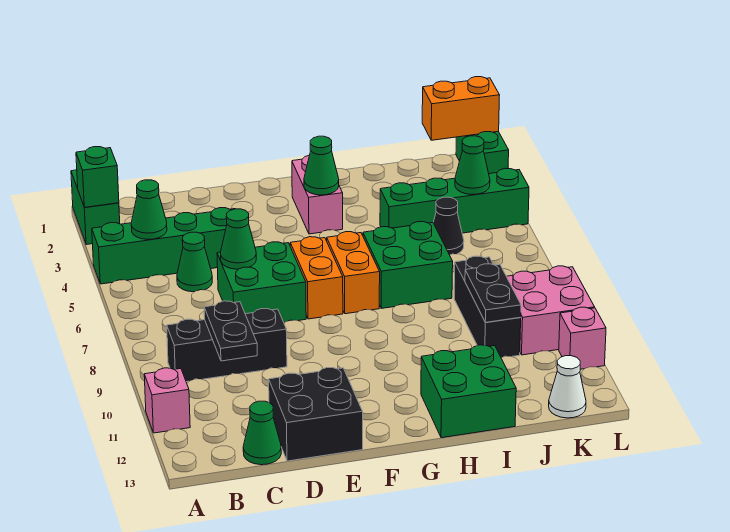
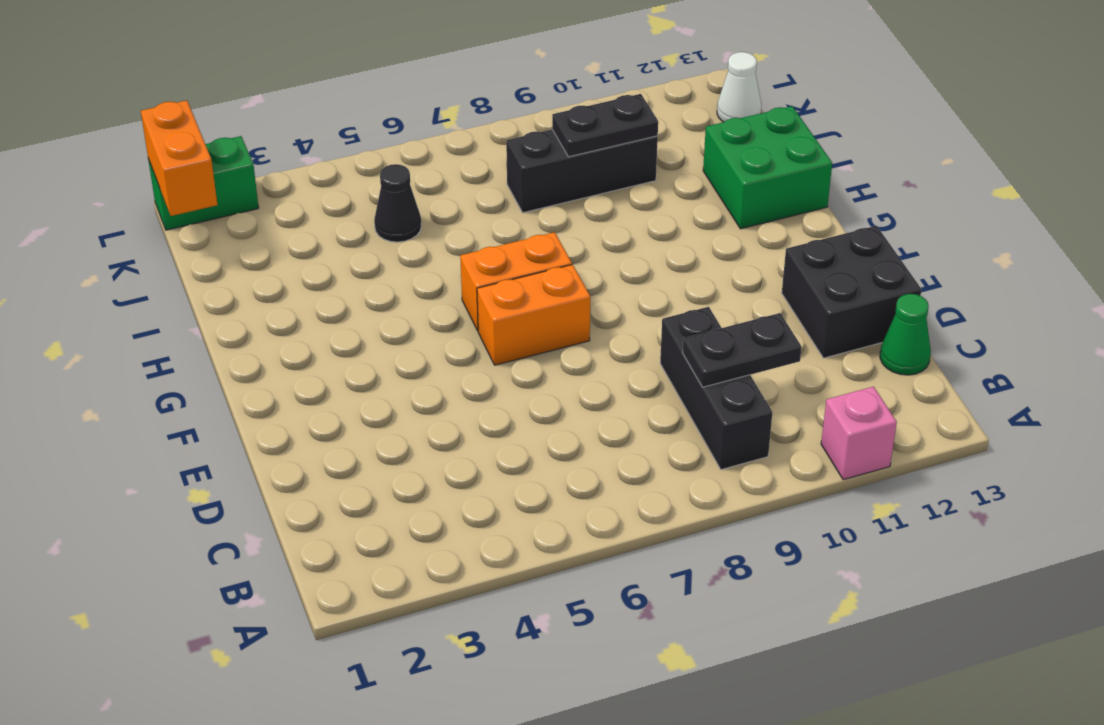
none -> green 1x2 brick [71,170,120,245]
none -> green 1x4 brick [92,208,233,284]
none -> green 1x1 cone [177,232,212,292]

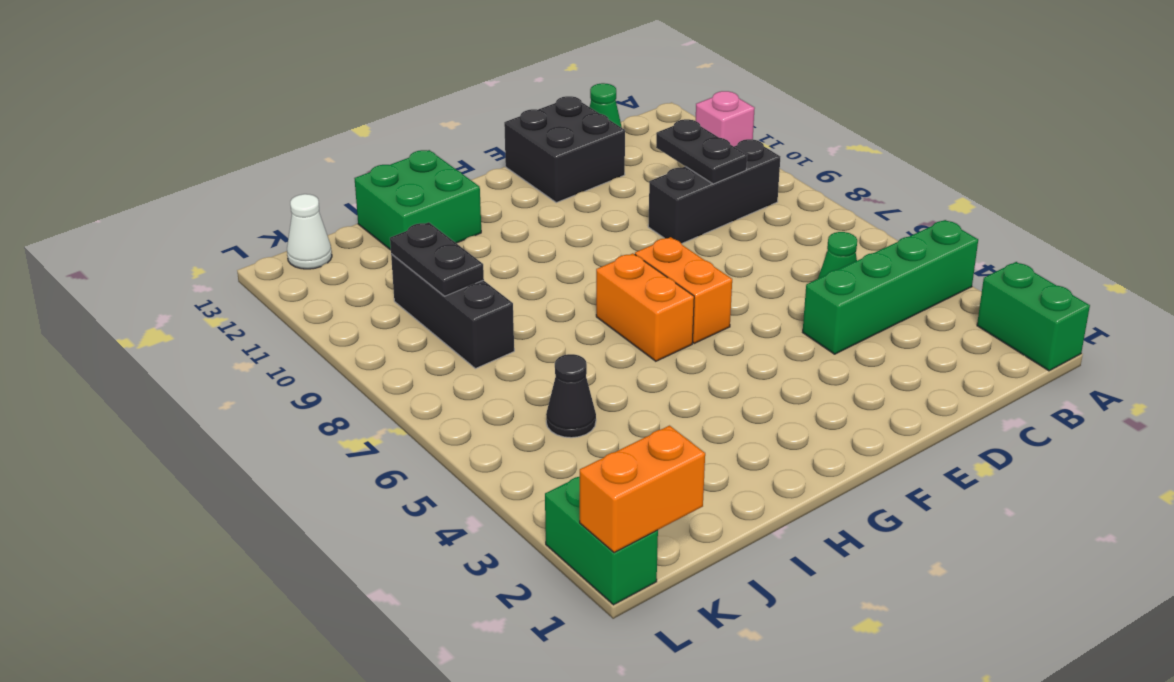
none -> green 2x2 brick [217,242,306,323]
none -> pink 1x2 brick [292,156,343,234]
none -> green 2x2 brick [363,222,453,308]

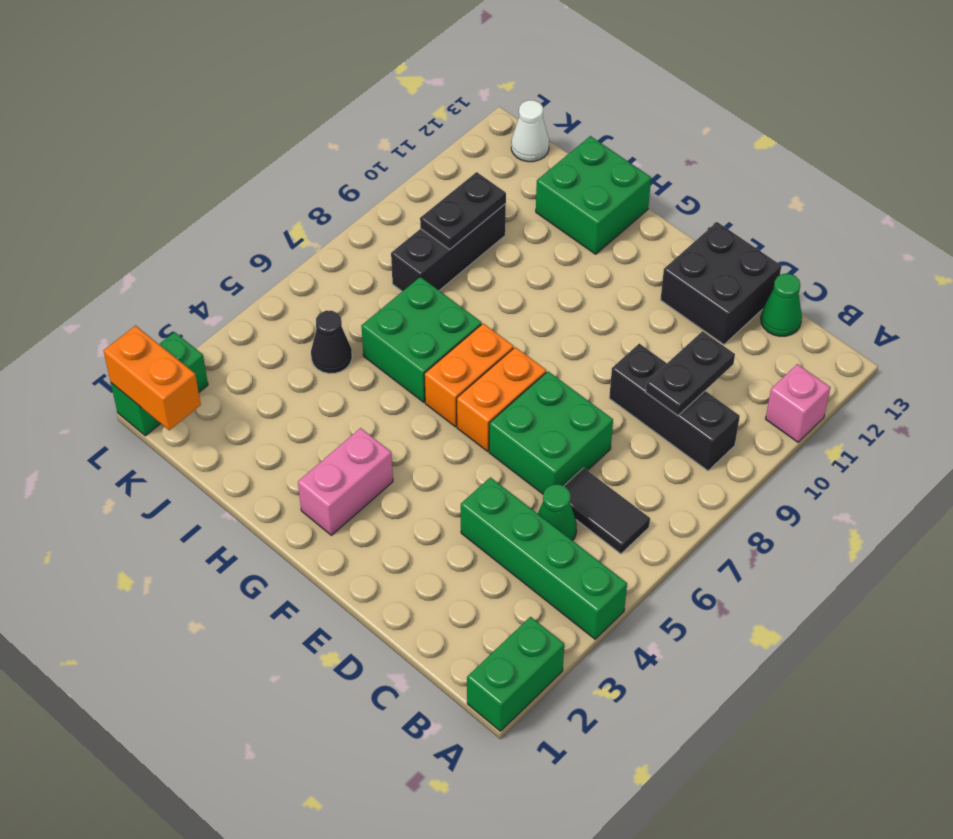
black 1x2 tile [564,468,650,554] -> none
none -> green 1x4 brick [380,168,529,233]
none -> pink 2x2 brick [507,266,595,355]
none -> pink 1x1 brick [559,307,606,369]

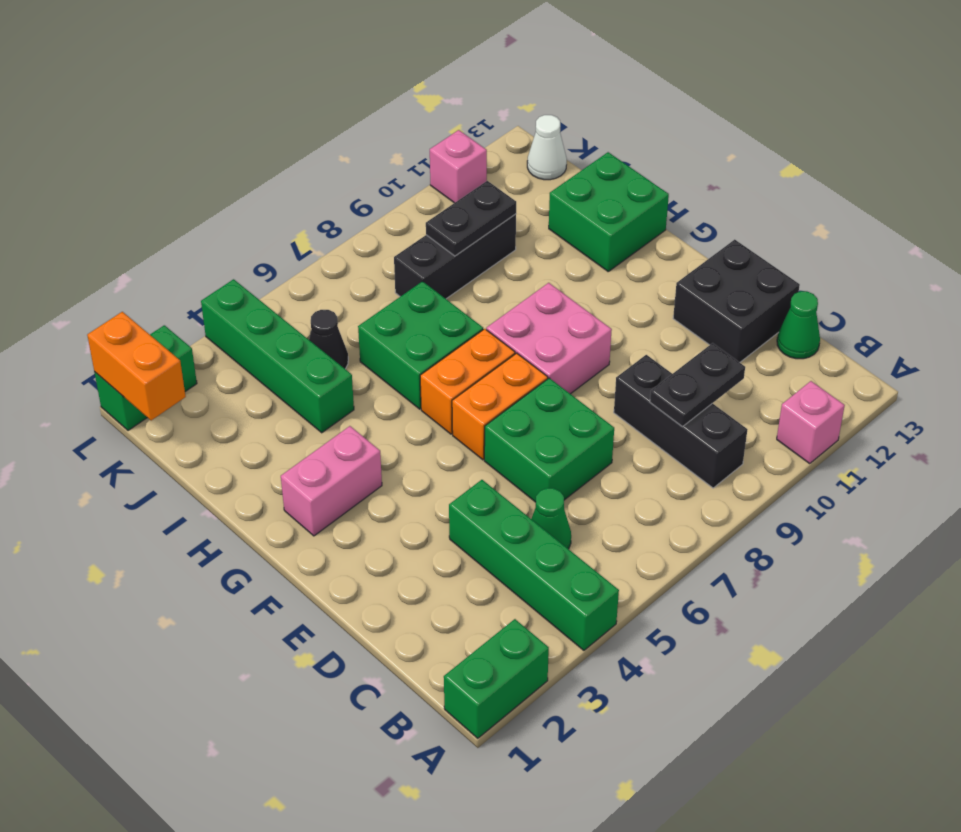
pink 2x2 brick [486,283,612,394] -> pink 2x2 brick moved to [507,266,595,355]
none -> green 1x1 brick [76,147,119,207]
none -> green 1x1 cone [131,180,167,239]
none -> green 1x1 cone [221,209,256,269]

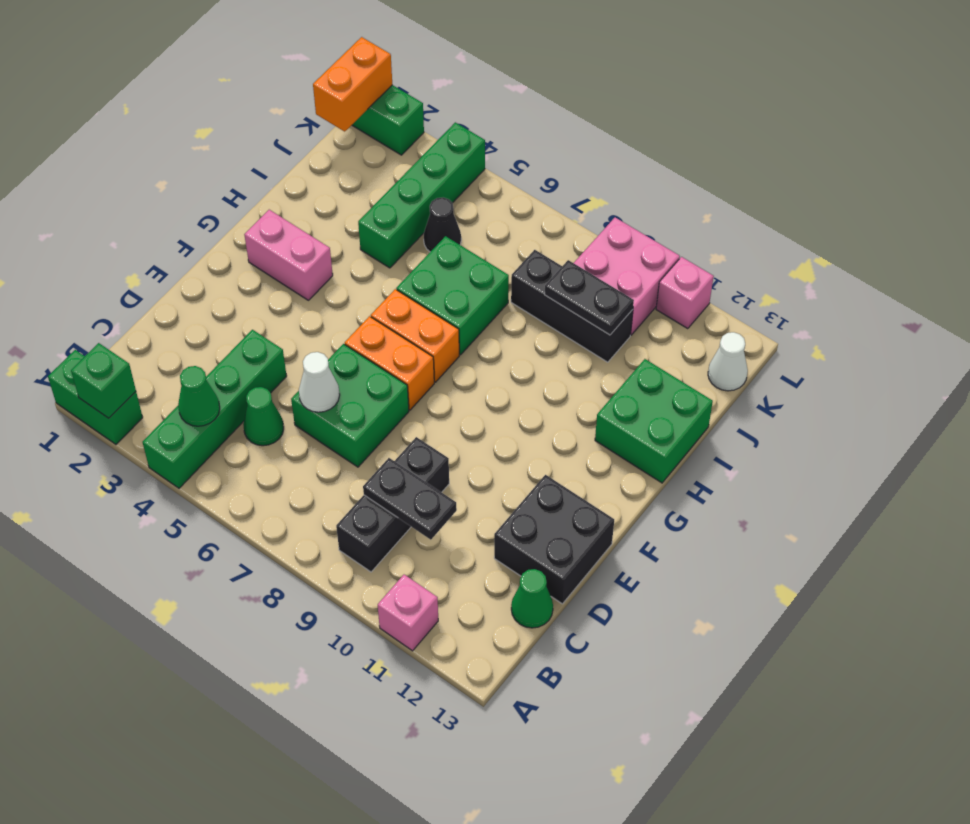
white 1x1 cone [299,352,340,412] -> green 1x1 cone [221,209,256,269]
none -> green 1x1 cone [304,136,339,195]
none -> green 1x1 cone [455,136,490,194]

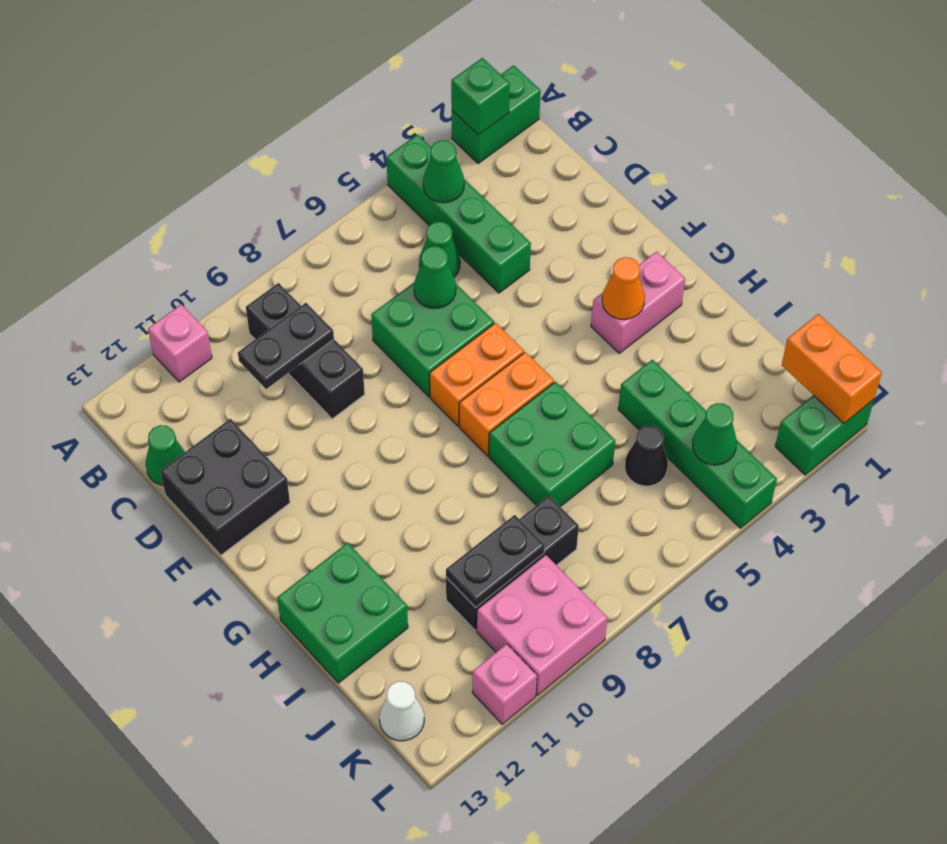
orange 1x1 cone [602,257,645,319] -> green 1x1 cone [304,136,339,195]

